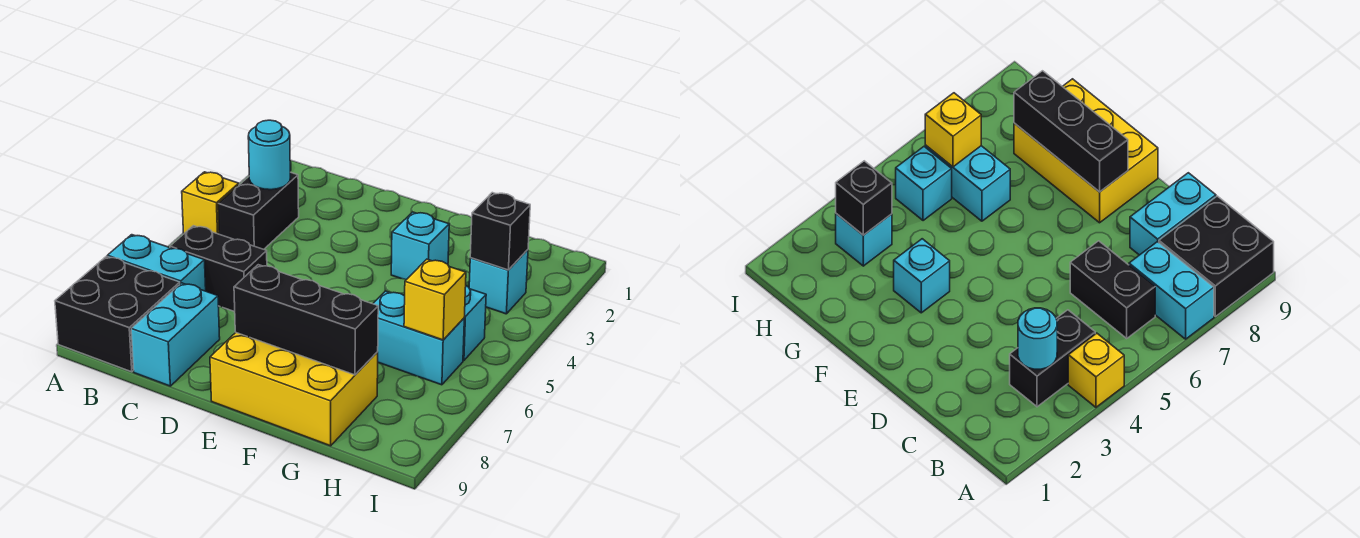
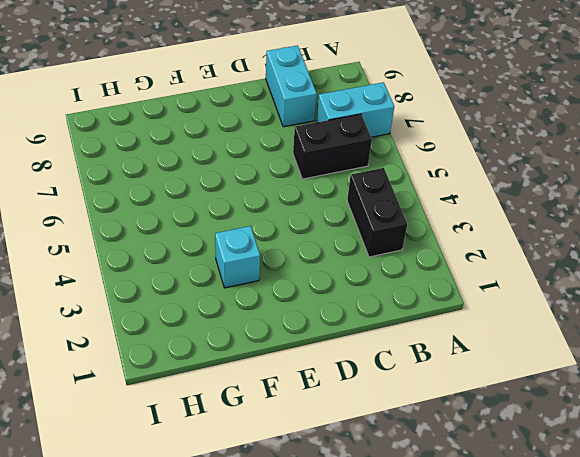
none -> yellow 1x1 brick [182,172,239,234]
none -> black 2x2 brick [55,256,180,372]
none -> yellow 2x3 brick [210,333,378,446]

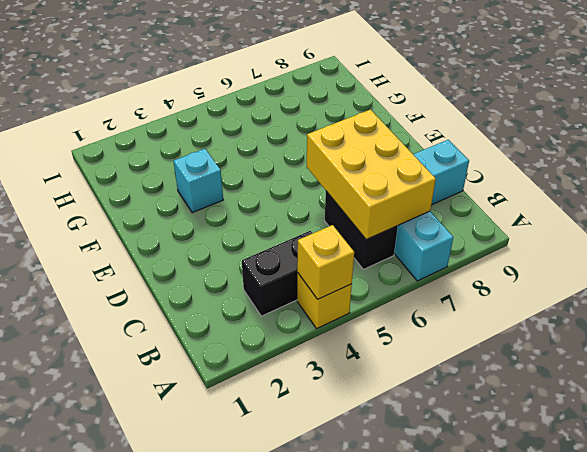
yellow 1x1 brick [297,225,354,299] -> yellow 1x1 brick moved to [404,259,466,340]
yellow 2x3 brick [307,110,436,239] -> yellow 2x3 brick moved to [210,333,378,446]
none -> black 2x2 brick [55,256,180,372]
none -> cyan 1x2 brick [373,291,464,385]
none -> cyan 1x1 brick [469,250,528,314]

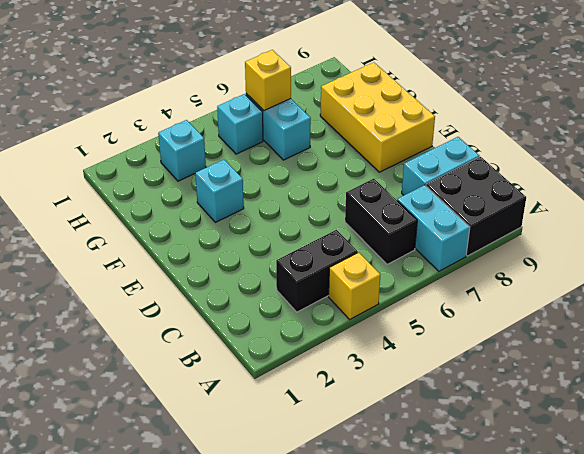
none -> cyan 1x1 round brick [248,120,290,190]
none -> black 1x3 brick [234,265,378,375]
none -> black 1x1 brick [470,193,530,270]

